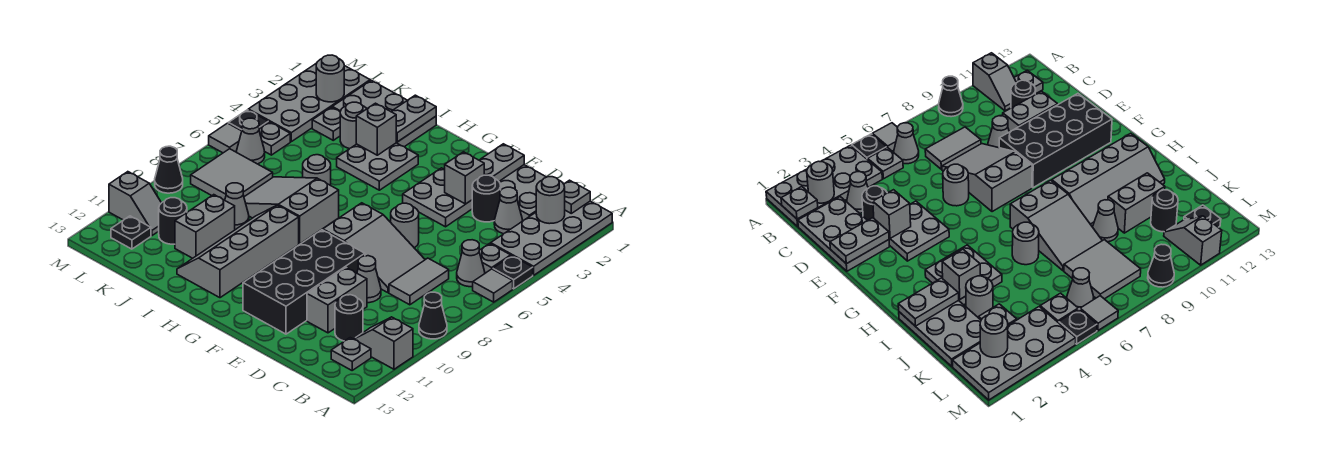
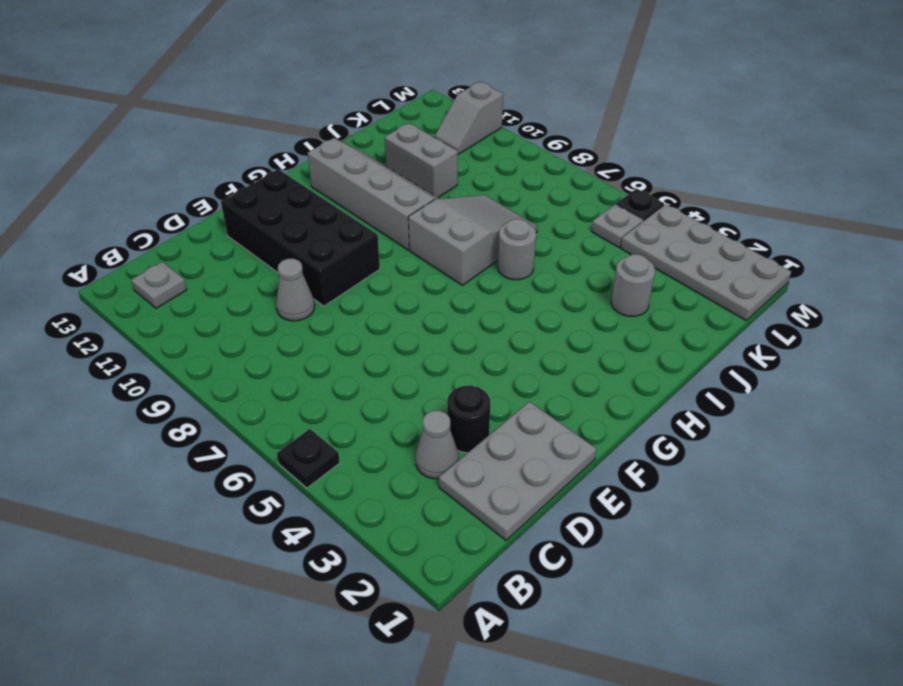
none -> grey 2x4 plate [491,201,612,275]
none -> grey 1x1 tile [473,269,513,302]
none -> black 1x1 cone [419,292,447,339]
none -> grey 1x2 slope [354,317,413,369]

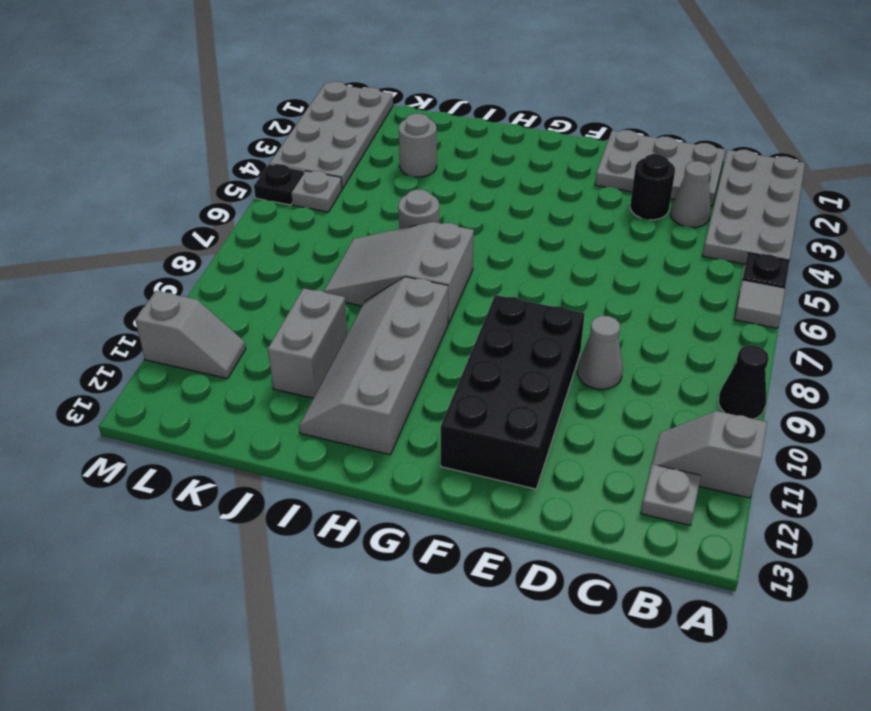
none -> grey 1x1 plate [479,243,511,273]
none -> grey 1x1 cone [457,240,485,287]
none -> grey 1x2 tile [389,258,449,305]
none -> black 1x1 round brick [335,295,363,341]

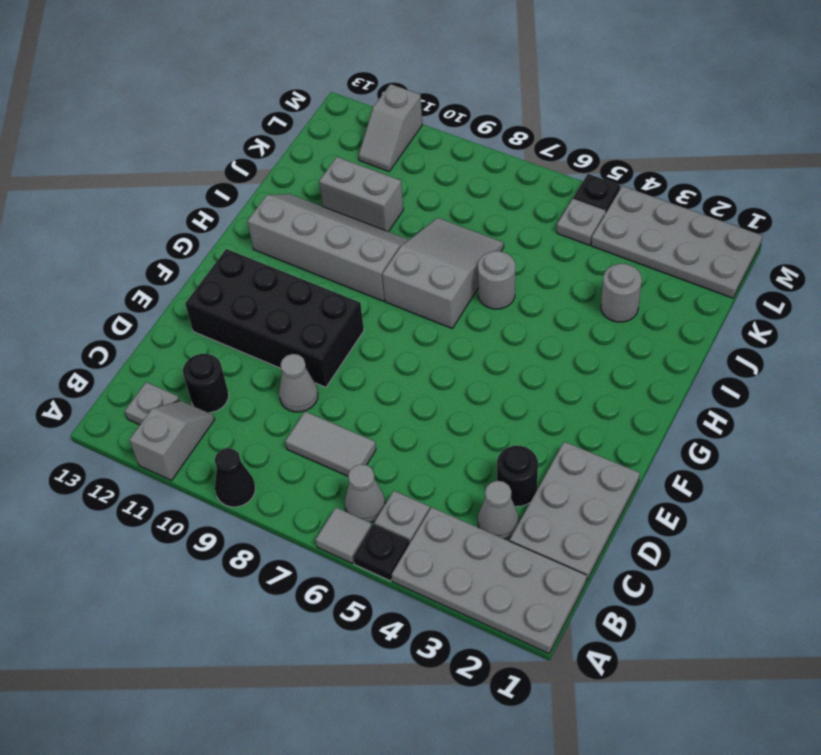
none -> grey 2x3 slope [323,203,425,293]
none -> grey 1x2 brick [307,268,367,333]
none -> grey 2x2 plate [403,168,472,227]
none -> grey 1x1 round brick [391,203,419,248]

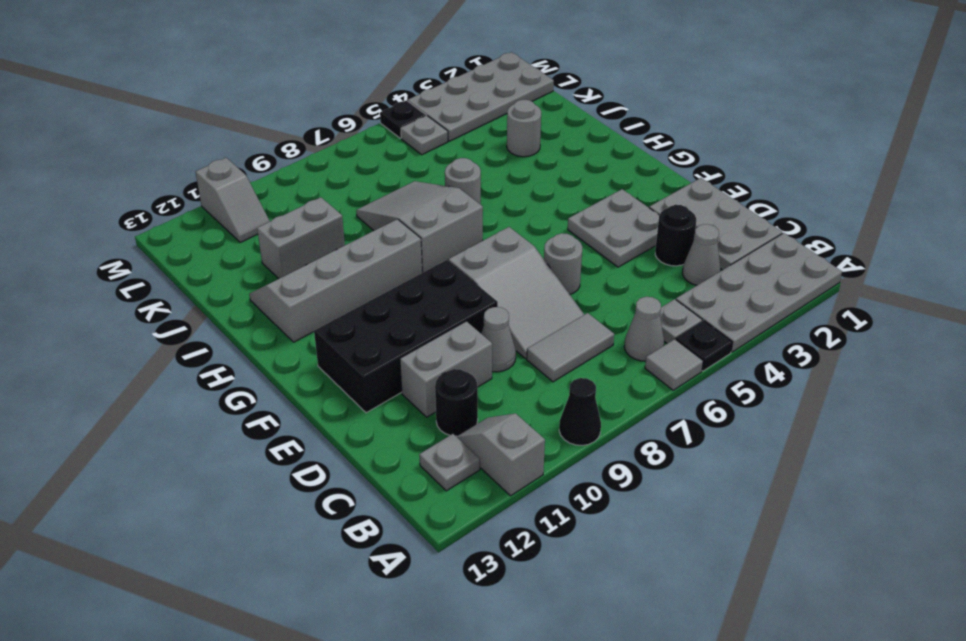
none -> grey 2x2 plate [337,143,418,190]
none -> grey 2x3 plate [332,80,436,147]
none -> grey 1x1 cone [225,183,249,230]
none -> grey 1x1 plate [312,107,340,140]

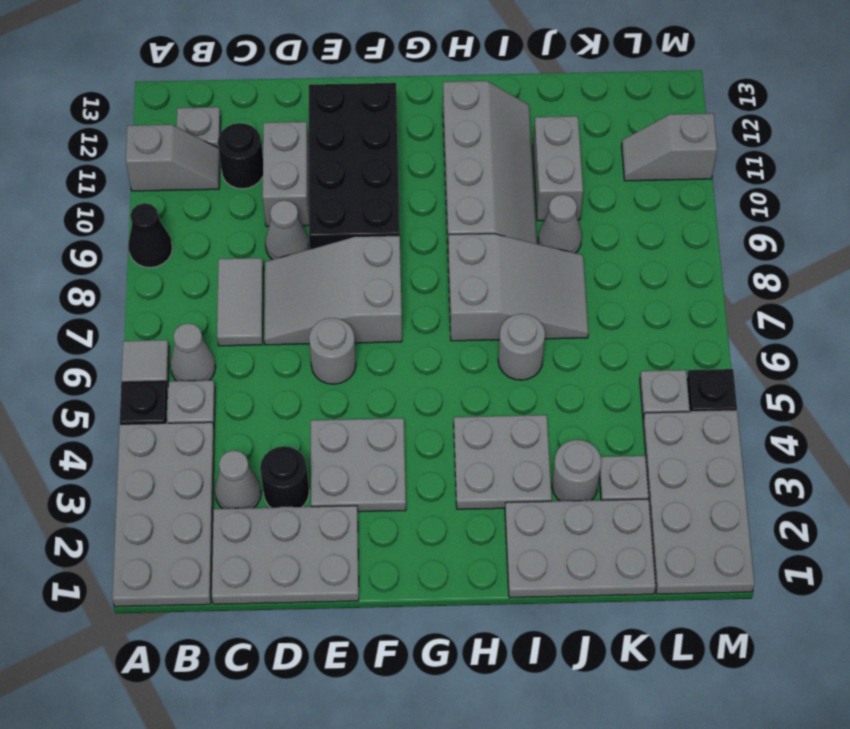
none -> grey 2x2 tile [191,149,273,200]
none -> black 1x1 round brick [159,198,187,244]
none -> grey 1x1 cone [236,118,265,164]
none -> black 1x1 plate [111,216,151,249]

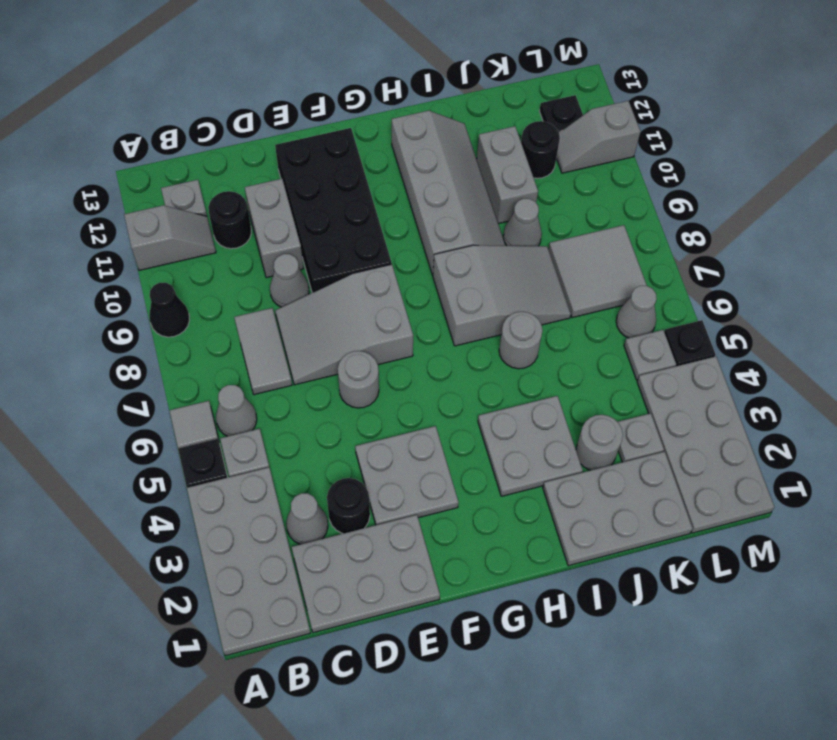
none -> grey 1x1 tile [209,123,242,153]
none -> black 1x1 cone [155,146,183,193]
none -> grey 1x1 plate [564,180,590,213]
none -> grey 1x1 round brick [536,177,565,224]

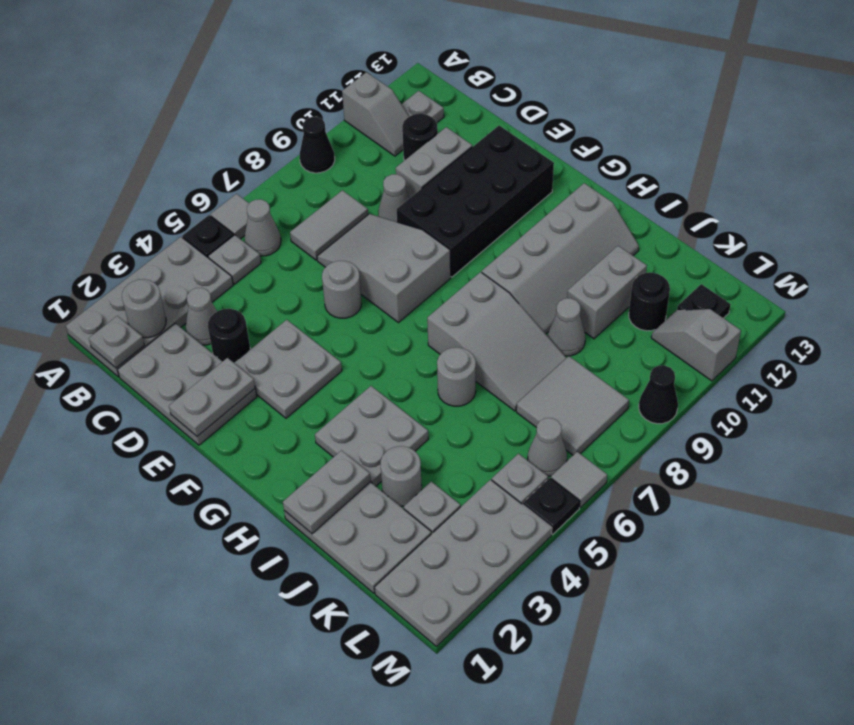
none -> grey 1x1 brick [445,152,484,204]
none -> grey 1x1 brick [356,103,396,155]
none -> grey 1x1 round brick [316,55,344,102]

